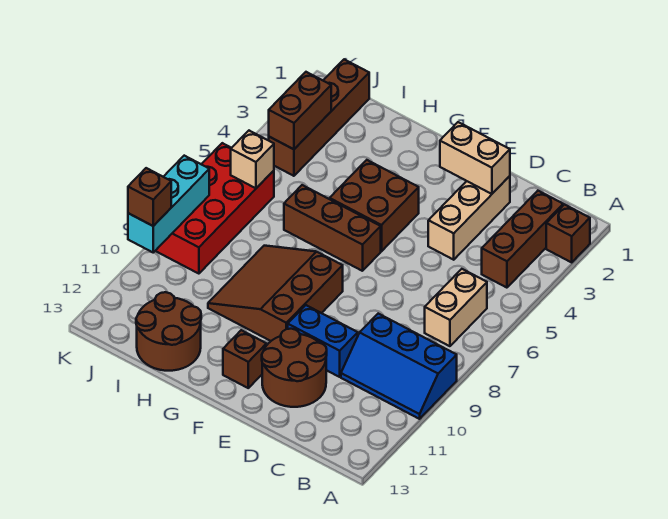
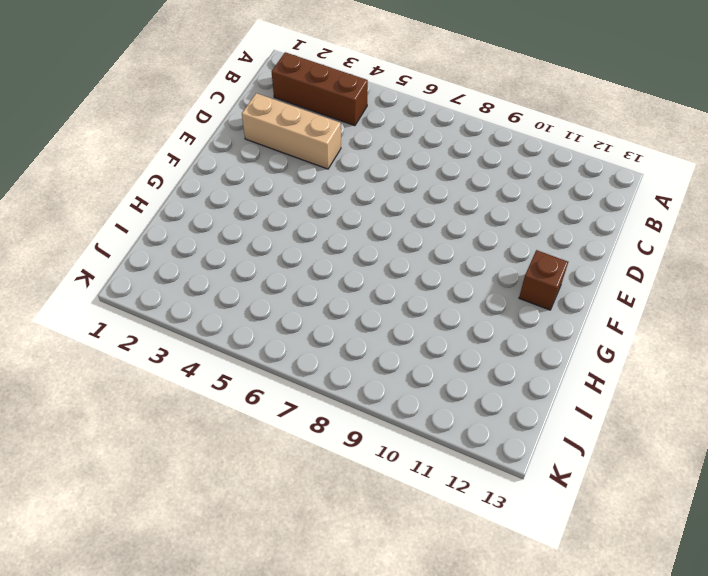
none -> brown 1x1 brick [546,205,590,262]
none -> blue 2x3 slope [341,314,457,419]
none -> tan 1x2 brick [425,269,487,346]

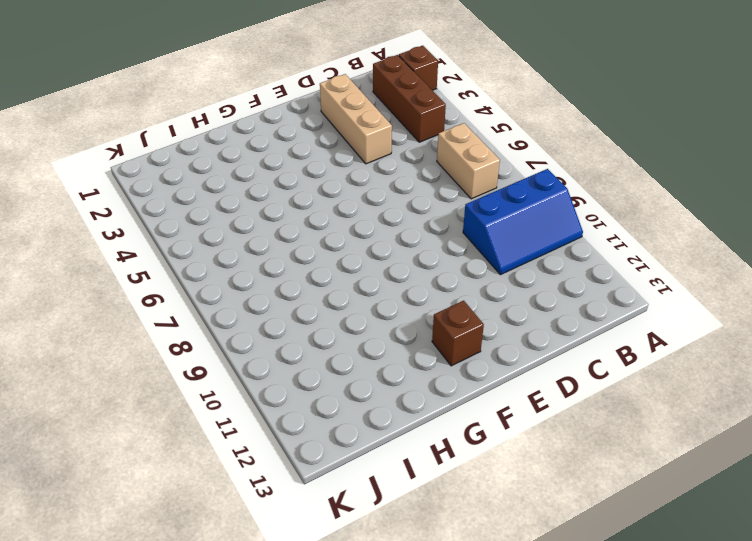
none -> blue 1x2 brick [288,305,358,377]
none -> brown 2x2 round brick [262,329,327,407]
none -> brown 2x2 brick [330,160,419,251]

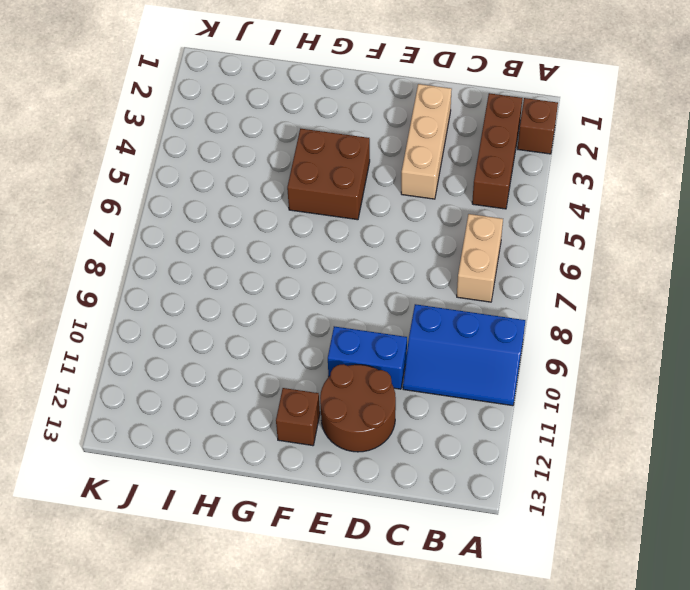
none -> brown 1x3 brick [284,185,381,271]
none -> brown 3x3 slope [208,246,343,341]
none -> brown 2x2 round brick [136,292,201,371]

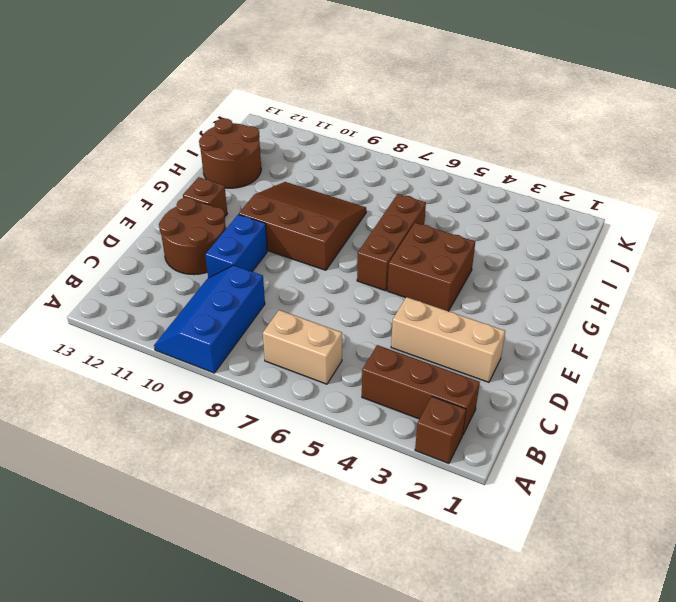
none -> brown 1x4 brick [269,59,369,176]
none -> red 2x4 brick [156,143,274,274]
none -> tan 1x2 brick [440,122,510,194]

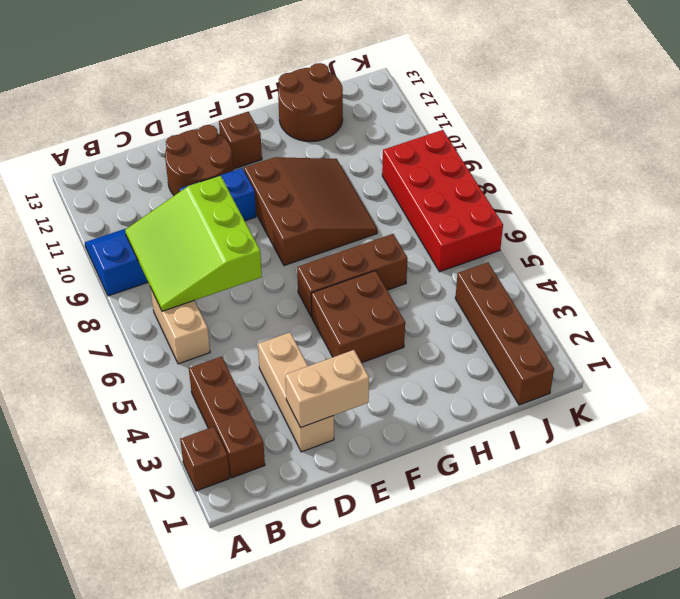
lime 3x3 slope [125,175,262,311] -> none
none -> brown 1x2 brick [269,72,331,149]
none -> tan 1x1 brick [231,131,274,188]
none -> cyan 1x3 brick [128,156,209,253]

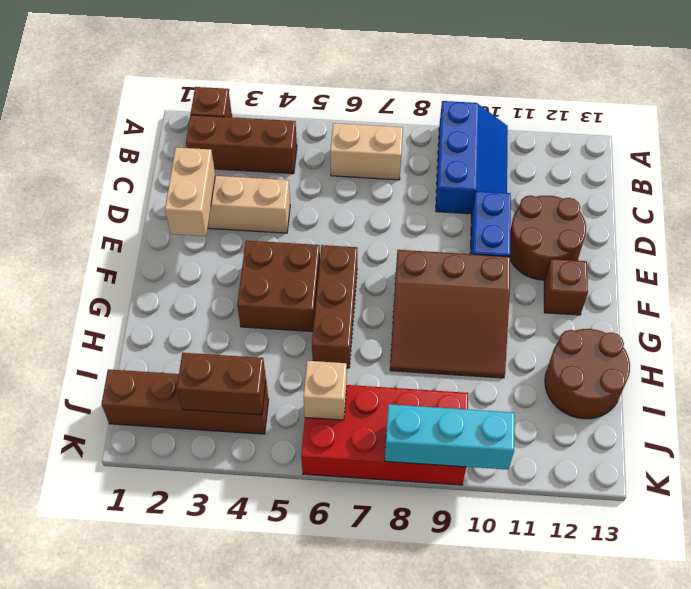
none -> brown 1x1 brick [128,168,171,226]

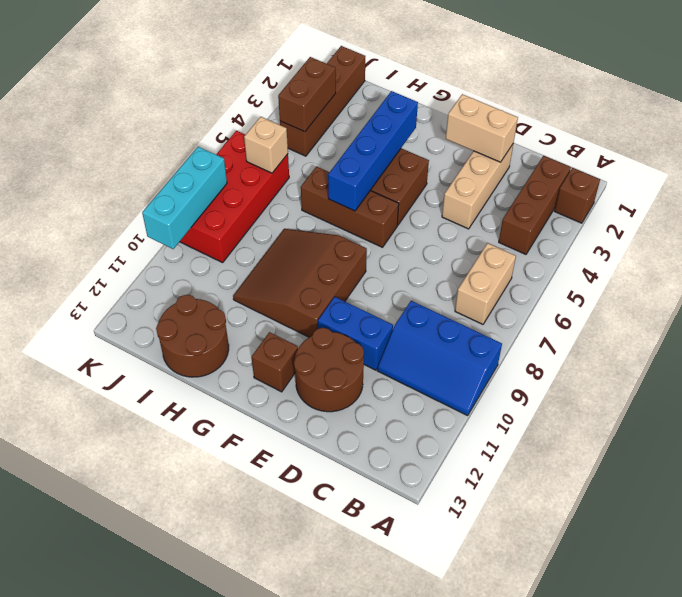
blue 1x4 brick [328,91,418,211] -> none
none -> brown 1x1 brick [128,168,171,226]

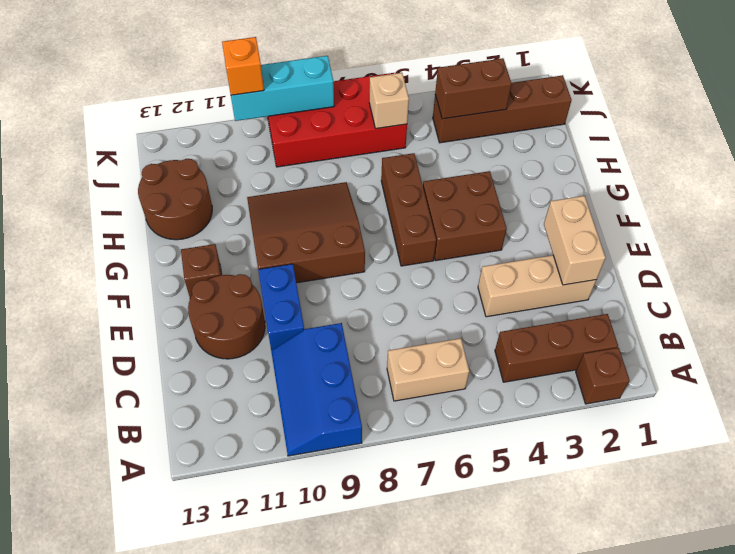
orange 1x1 brick [222,37,264,95] -> brown 1x1 brick [128,168,171,226]

